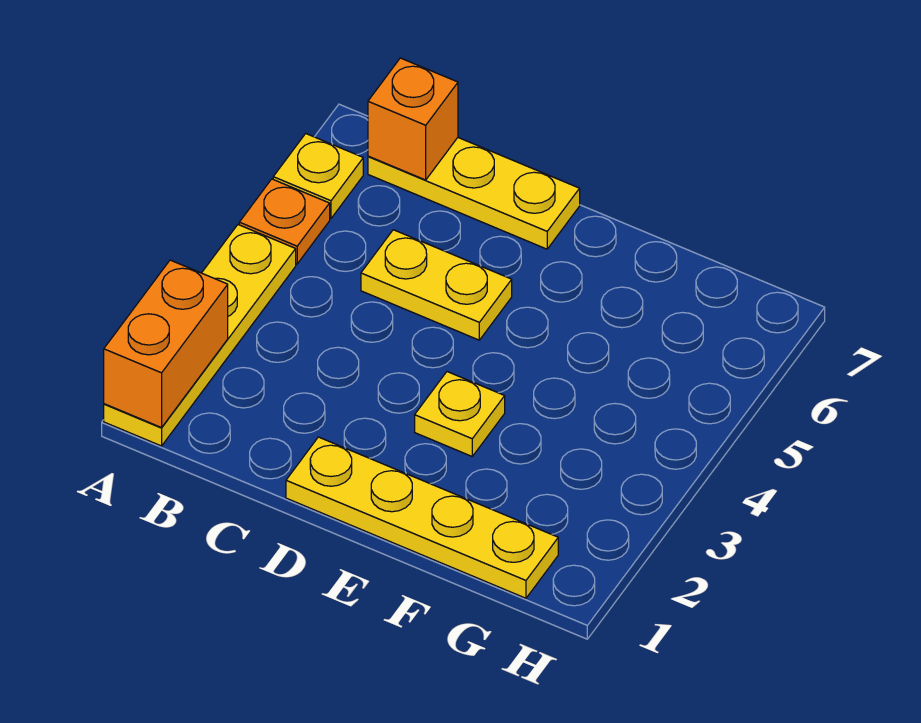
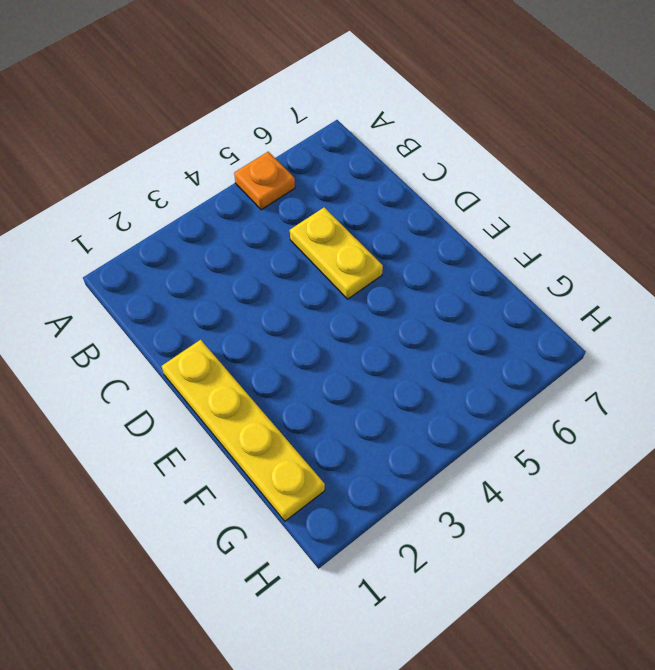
none -> yellow 1x4 plate [104,225,296,446]
none -> yellow 1x1 plate [273,134,363,218]

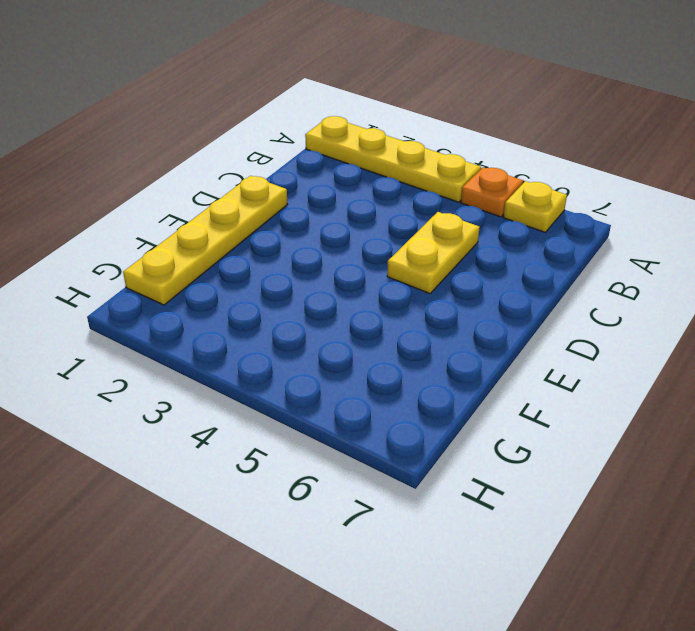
none -> yellow 1x3 plate [368,138,580,249]
none -> yellow 1x1 plate [415,372,505,456]

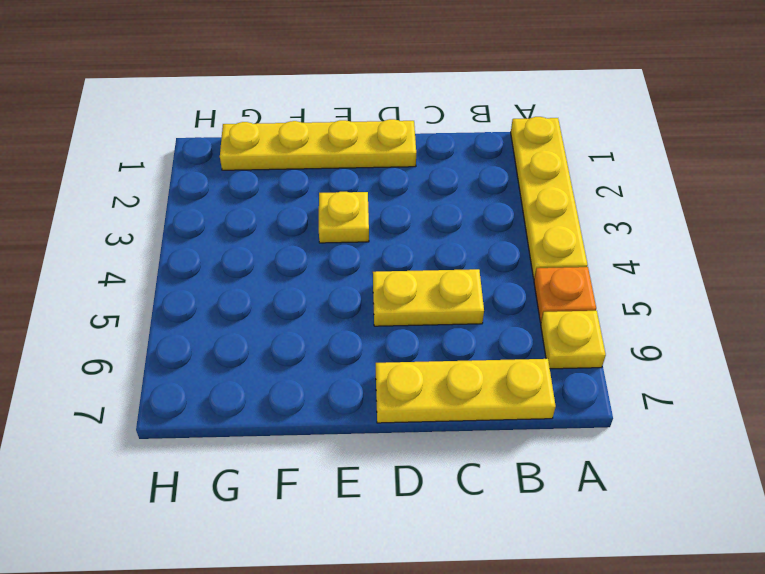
none -> orange 1x2 brick [104,260,228,428]
none -> orange 1x1 brick [368,58,458,180]

